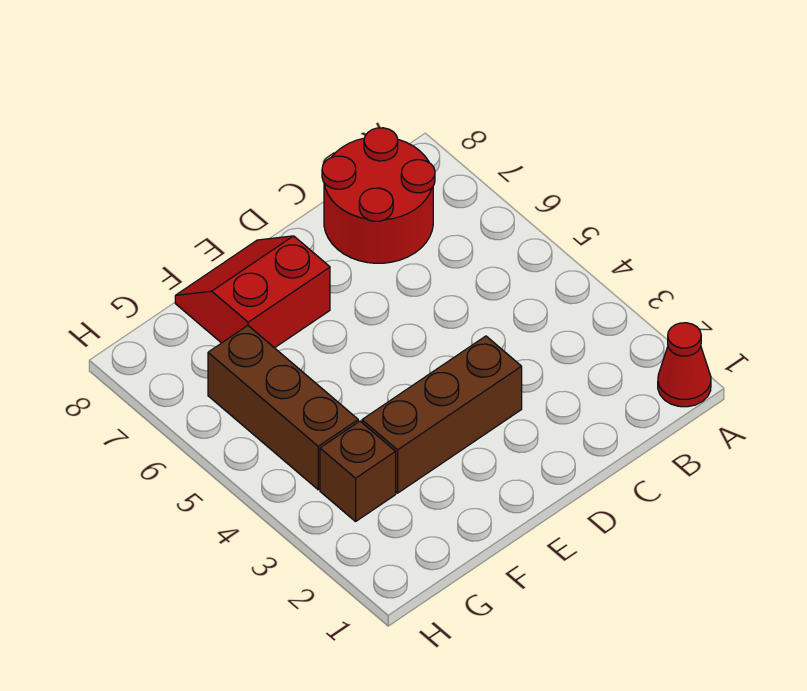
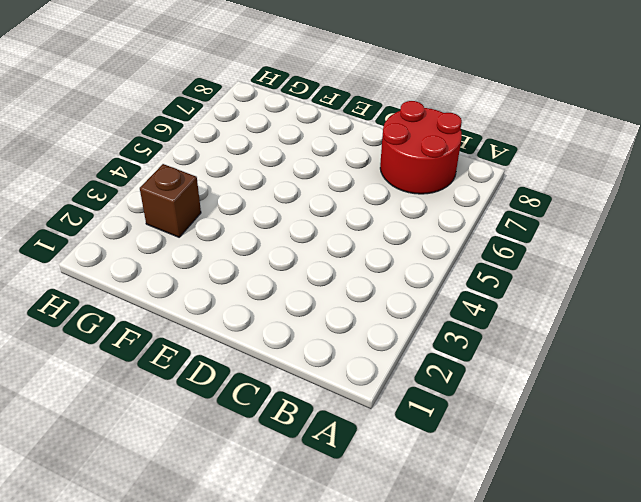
none -> red 1x1 cone [658,323,711,407]
none -> brown 1x3 brick [362,336,522,493]

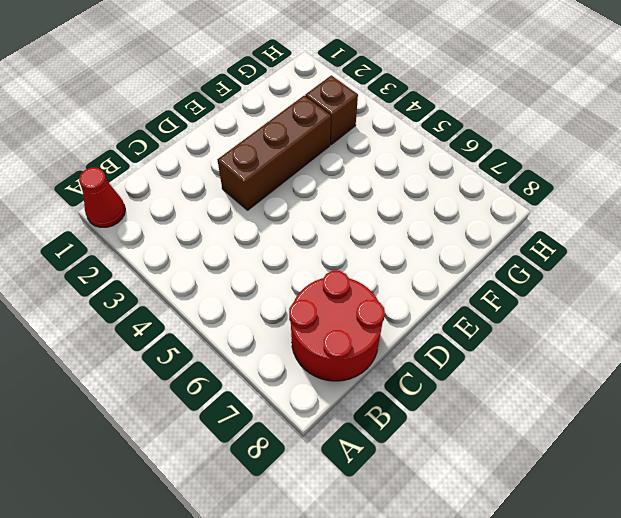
none -> red 2x2 slope [175,236,330,348]
none -> brown 1x3 brick [208,326,358,490]

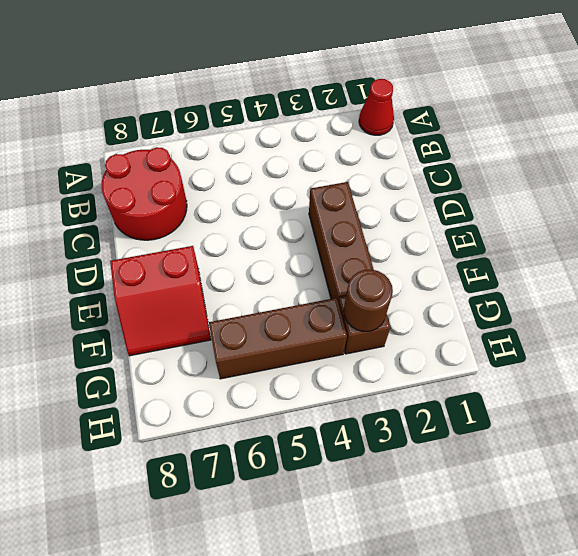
red 2x2 slope [110,246,211,356] -> red 2x2 slope turned to [175,236,330,348]
brown 1x1 round brick [344,269,393,332] -> none

